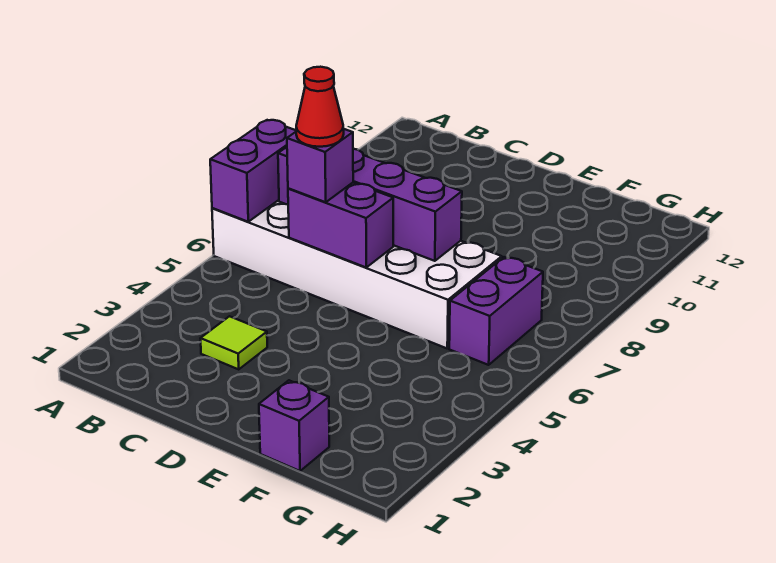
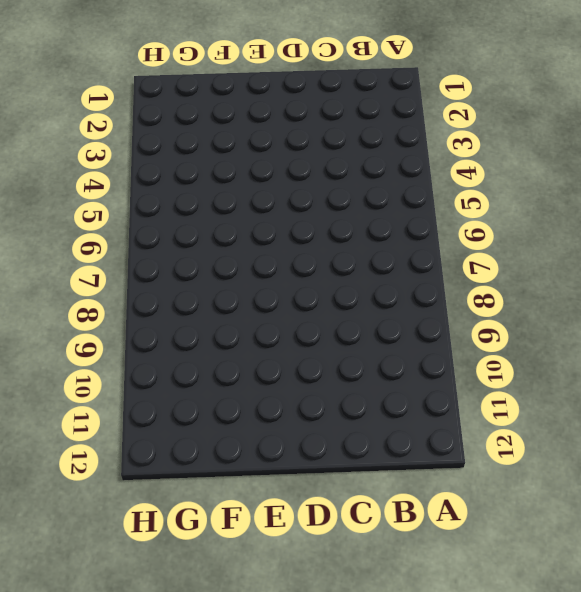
none -> white 2x6 brick [212,200,502,348]
none -> lime 1x1 tile [201,316,267,369]

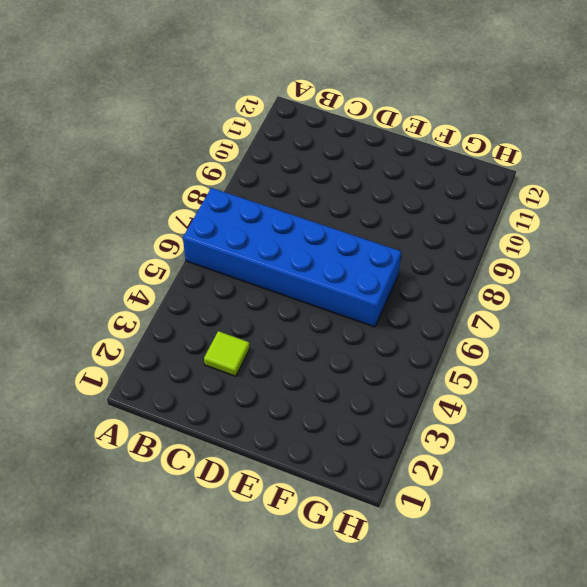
blue 2x6 brick [183,188,401,327] -> white 2x6 brick [212,200,502,348]
none -> purple 1x1 brick [259,380,329,471]
none -> purple 1x2 brick [449,257,543,365]

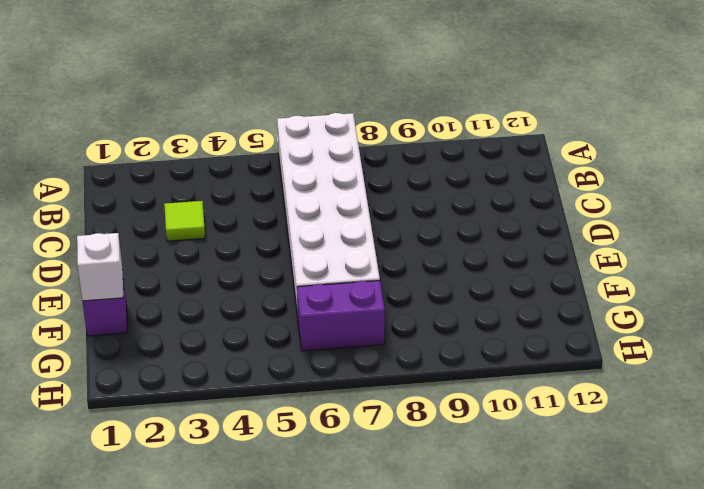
white 1x1 brick [77,233,123,301] -> none
none -> purple 1x2 brick [210,120,296,222]
none -> purple 1x4 brick [278,147,462,261]

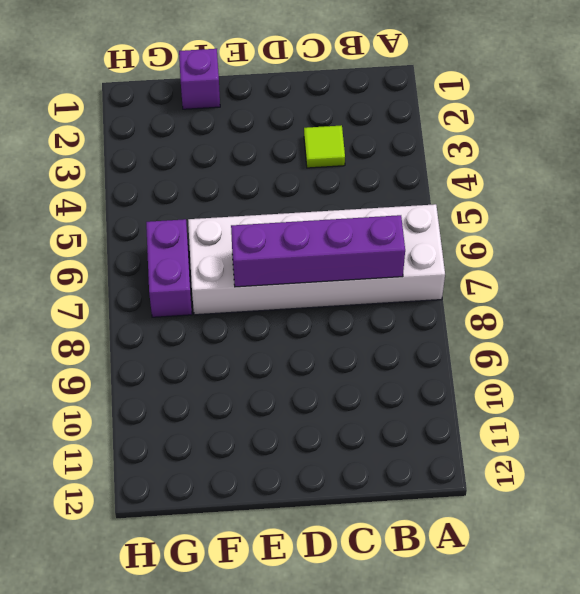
none -> purple 1x2 brick [210,120,296,222]
none -> purple 1x2 brick [288,183,393,267]

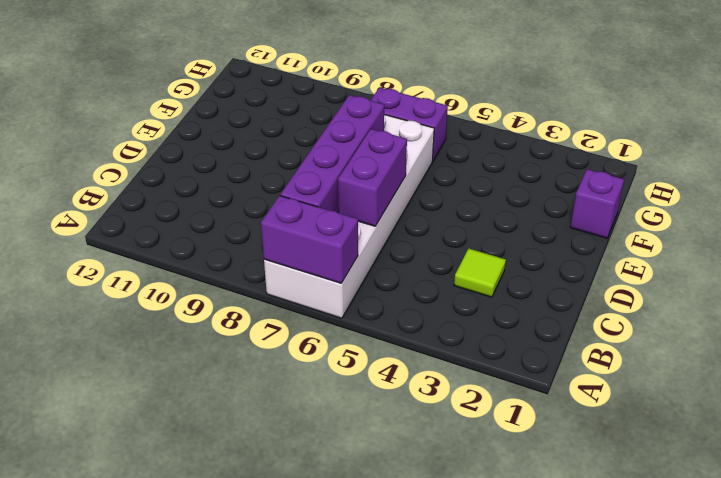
none -> purple 1x1 brick [287,129,353,202]
none -> red 1x1 cone [296,67,344,147]

